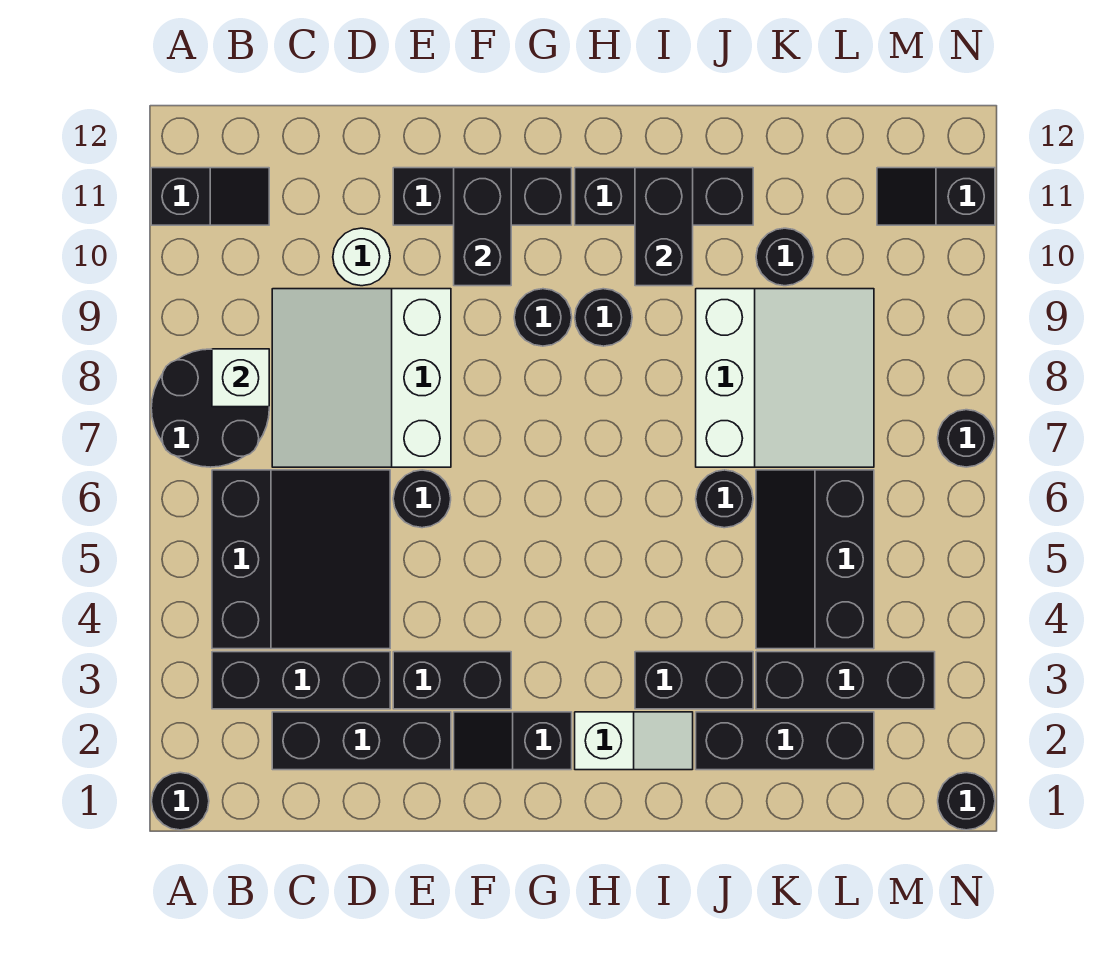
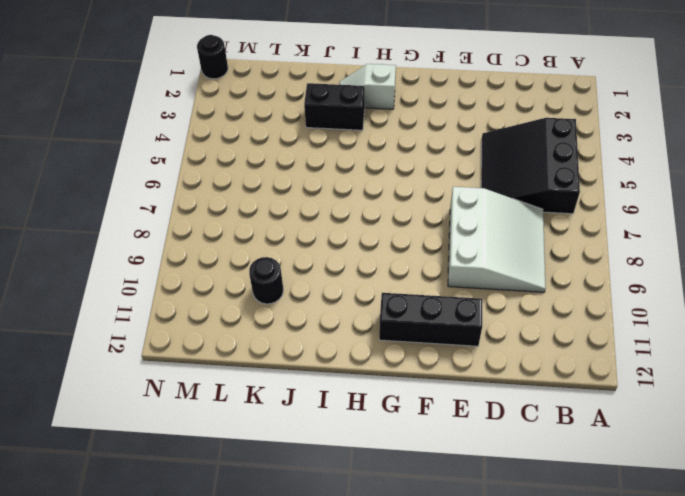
none -> black 1x1 round brick [151,772,209,830]
none -> black 2x2 round brick [151,349,269,467]
none -> black 1x2 slope [151,168,269,225]

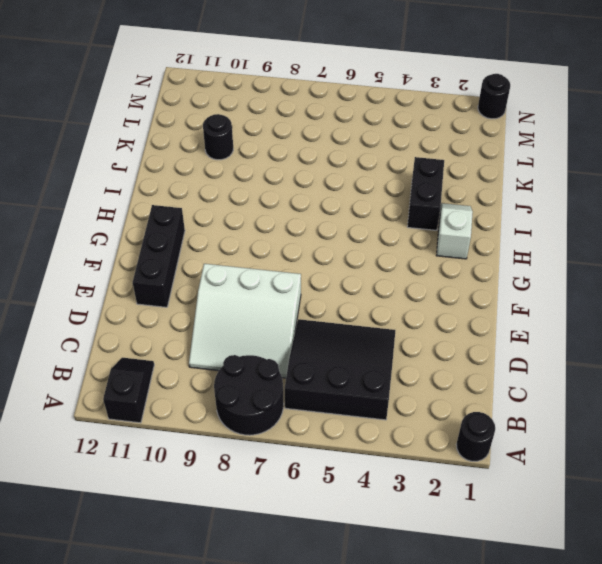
none -> black 1x3 brick [212,652,390,709]
none -> black 1x3 brick [272,712,451,770]
none -> white 1x1 round brick [333,228,390,286]

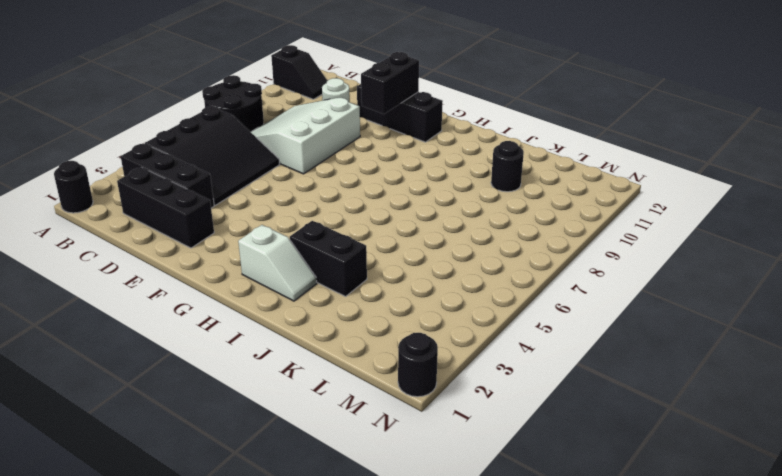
none -> black 1x2 brick [393,652,511,709]
none -> black 1x1 round brick [393,470,451,528]
none -> black 1x2 slope [454,712,572,770]

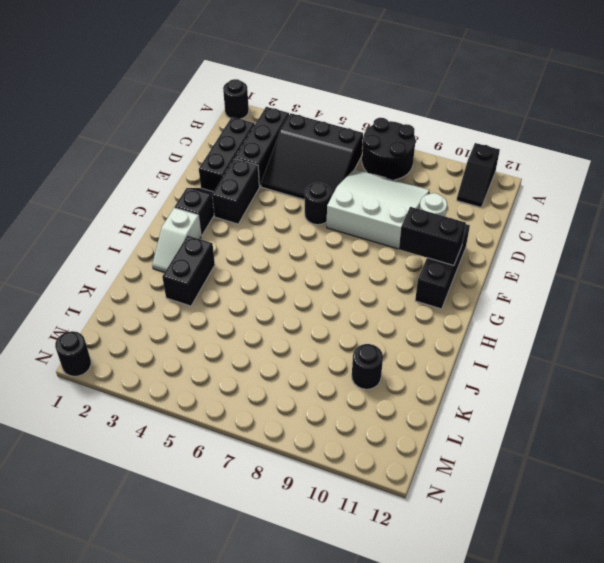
none -> black 1x1 round brick [514,289,572,346]
none -> black 1x1 round brick [575,289,632,346]
none -> black 1x3 brick [575,168,753,225]

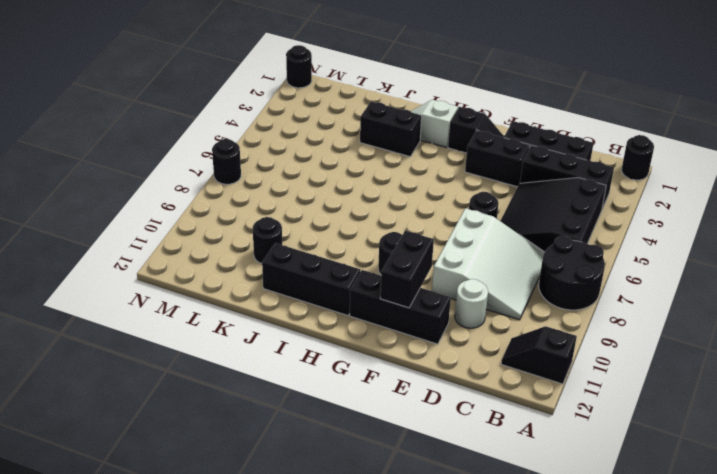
none -> black 1x1 round brick [575,289,632,346]
none -> black 1x3 brick [696,712,874,770]
none -> black 1x1 round brick [696,470,753,528]

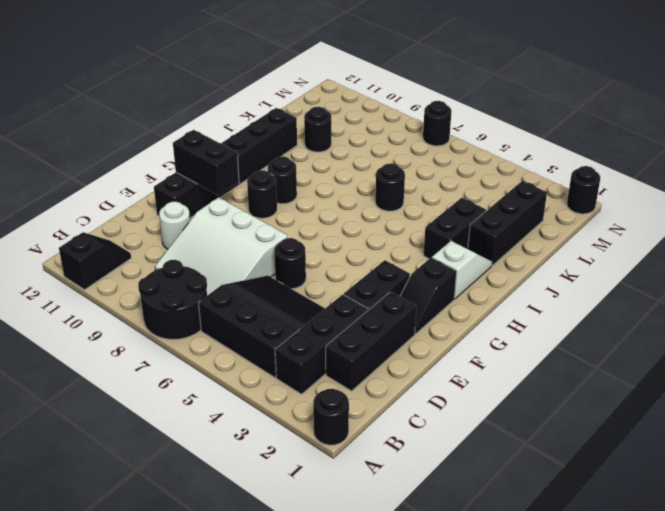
none -> white 3x3 slope [696,289,874,467]
none -> black 1x3 brick [756,652,935,709]
none -> black 2x3 slope [756,470,874,649]

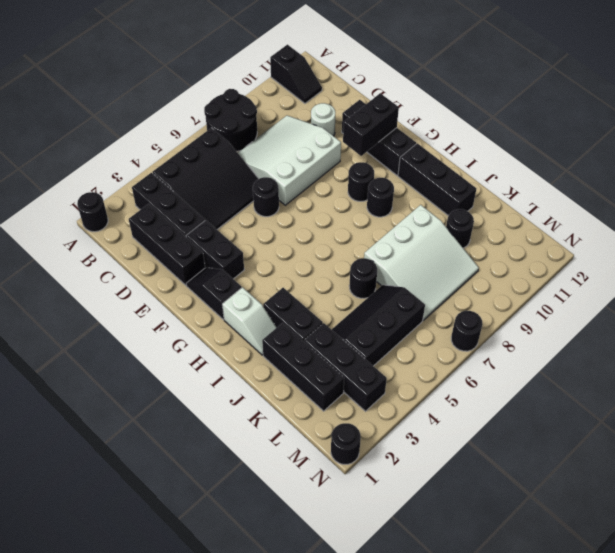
none -> black 1x2 slope [877,168,995,225]
none -> white 1x1 brick [212,349,269,407]
none -> black 1x2 brick [635,168,693,286]

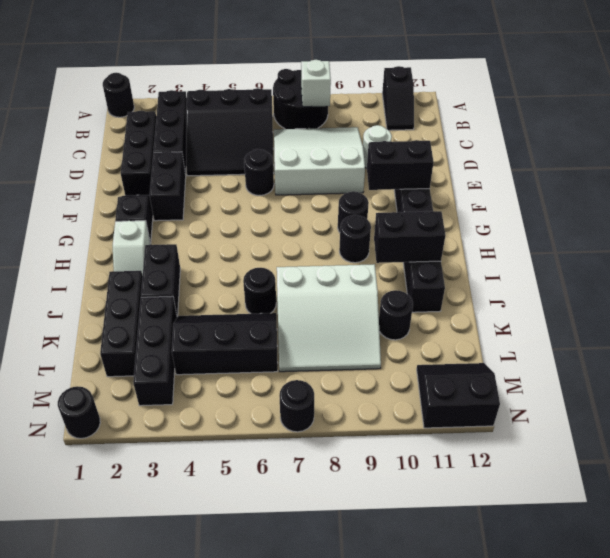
black 2x2 slope [417,363,500,428] -> black 1x2 slope [877,168,995,225]

